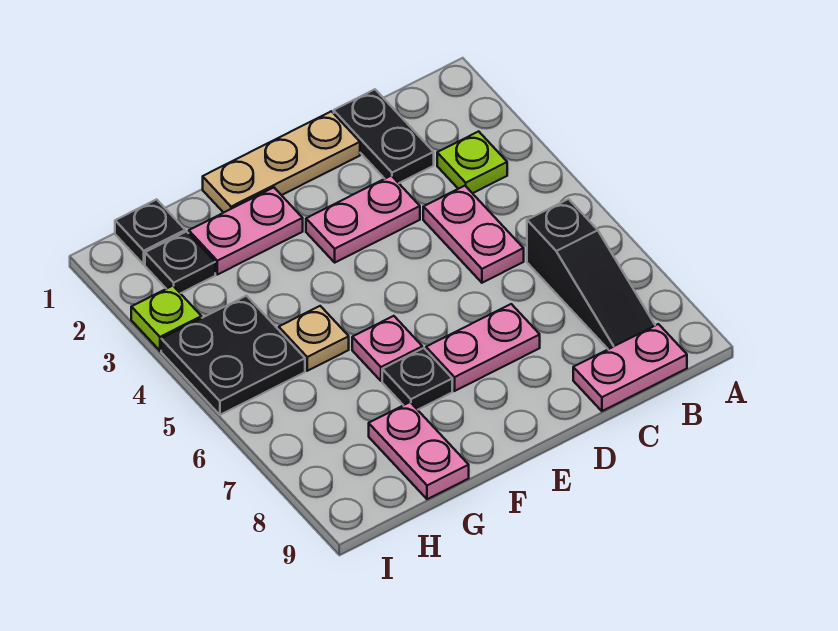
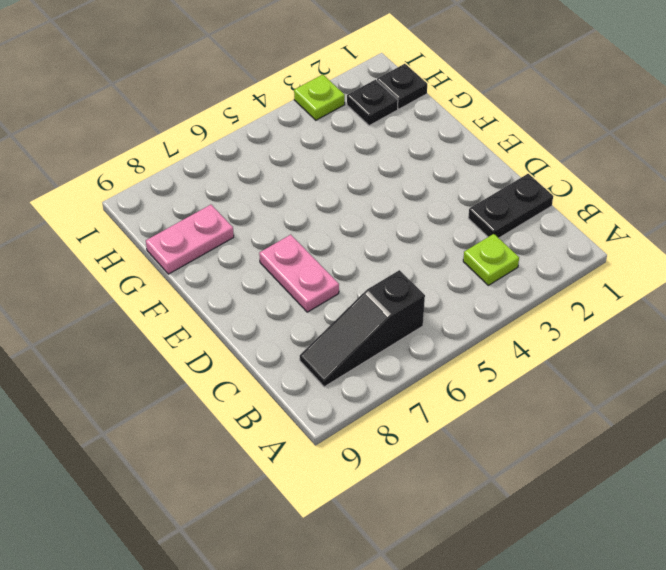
none -> pink 1x2 plate [573,324,687,411]
none -> pink 1x2 plate [423,186,524,283]
none -> tan 1x3 plate [203,111,360,213]

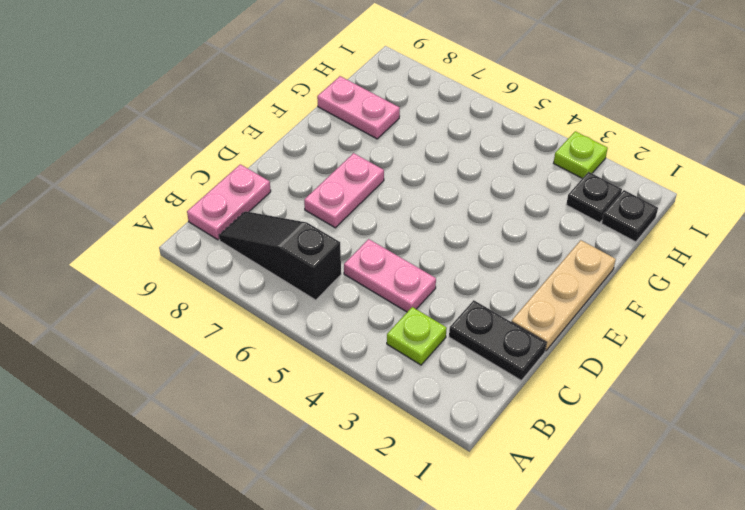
none -> pink 1x2 plate [306,176,420,262]
none -> pink 1x2 plate [189,188,303,275]
none -> pink 1x1 plate [352,316,422,381]

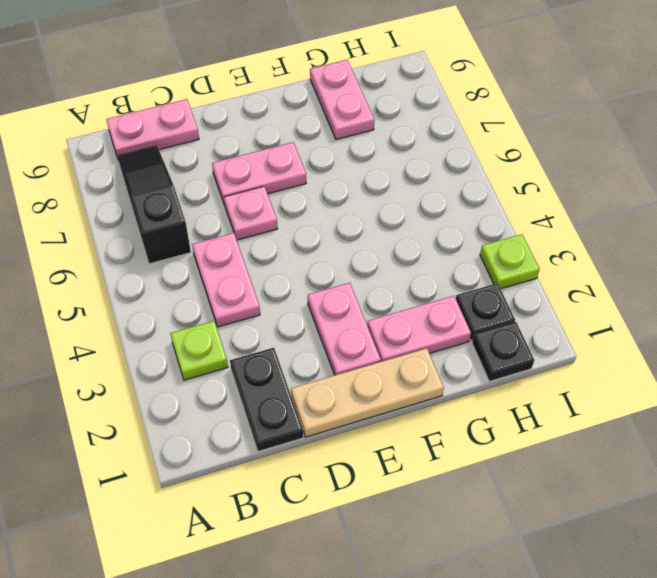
pink 1x1 plate [224,186,278,240] -> pink 1x1 plate moved to [352,316,422,381]
pink 1x2 plate [308,283,381,375] -> pink 1x2 plate turned to [306,176,420,262]
none -> black 1x1 plate [382,348,452,410]
none -> tan 1x1 plate [279,306,349,371]
none -> black 2x2 plate [161,296,305,415]

